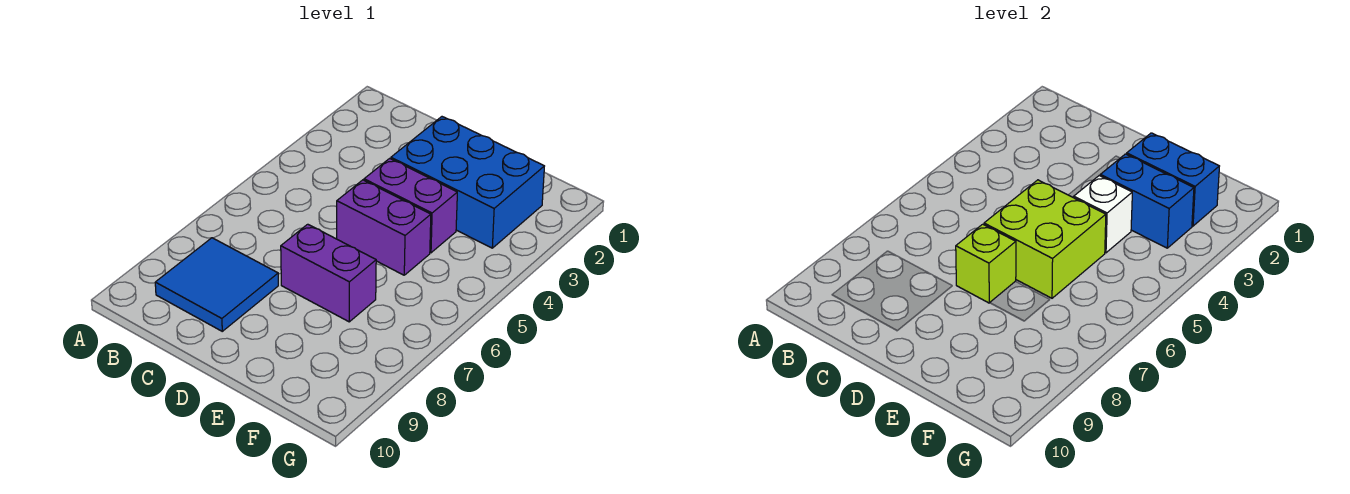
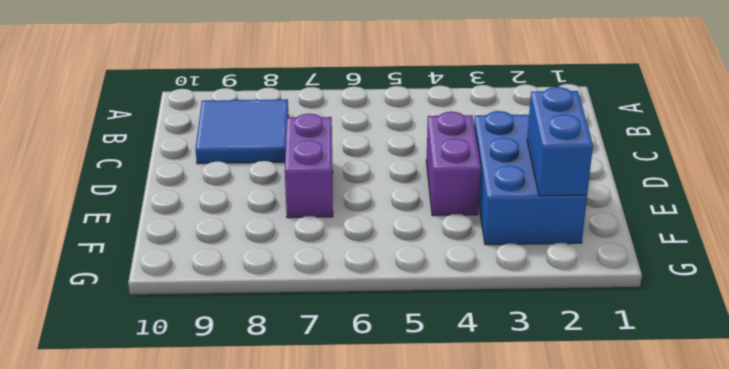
none -> purple 1x2 brick [337,180,431,275]
none -> lime 2x2 brick [984,180,1106,298]

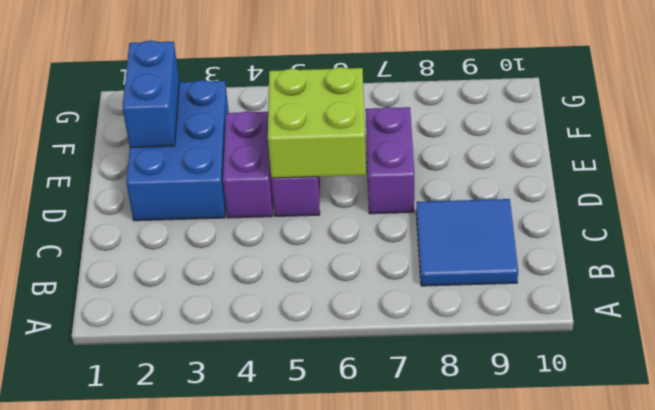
none -> lime 1x1 brick [956,224,1016,303]
none -> blue 1x2 brick [1100,154,1194,248]

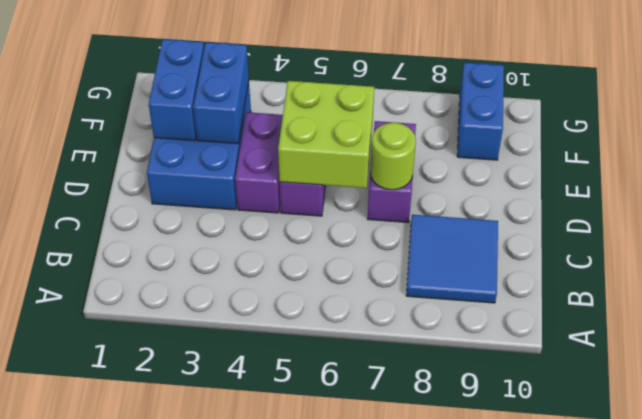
lime 1x1 round brick [370,123,416,190] -> lime 1x1 brick [956,224,1016,303]
blue 1x2 brick [457,63,504,160] -> none
none -> white 1x1 brick [1074,176,1132,253]

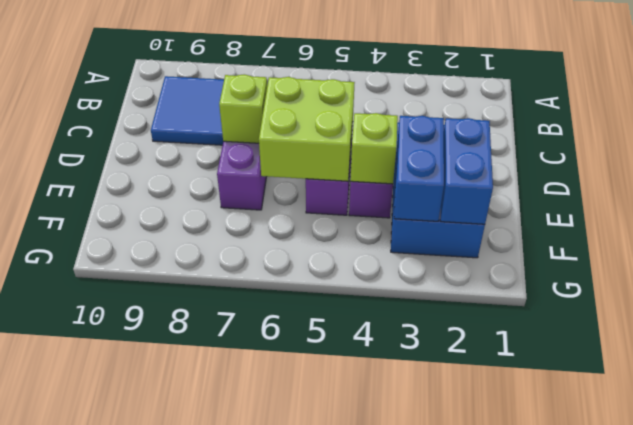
lime 1x1 brick [350,113,398,184] -> white 1x1 brick [1074,176,1132,253]

